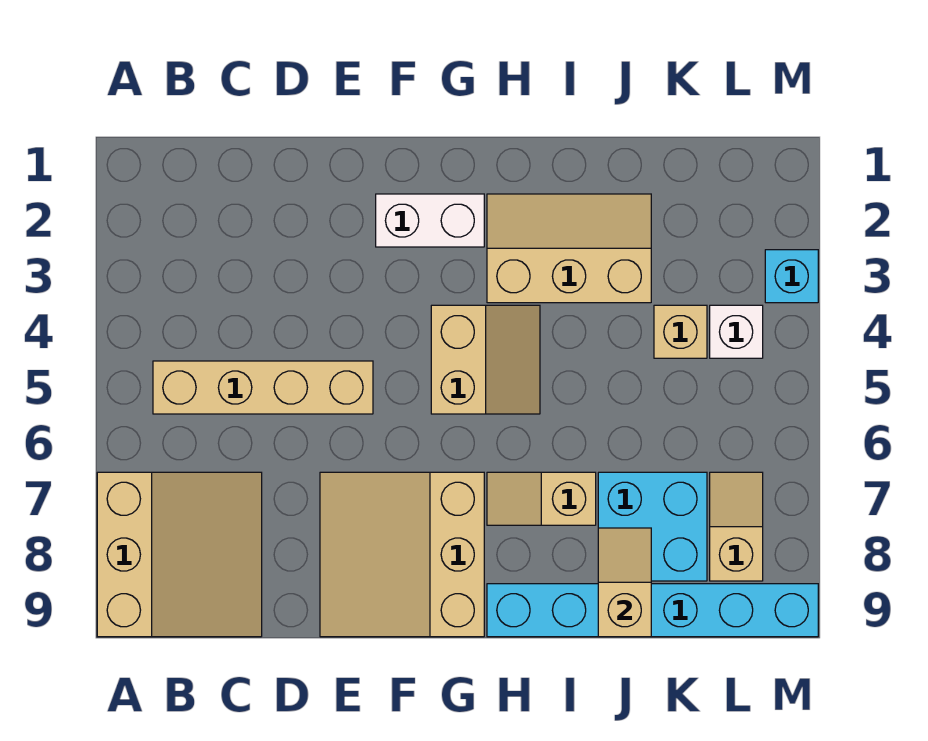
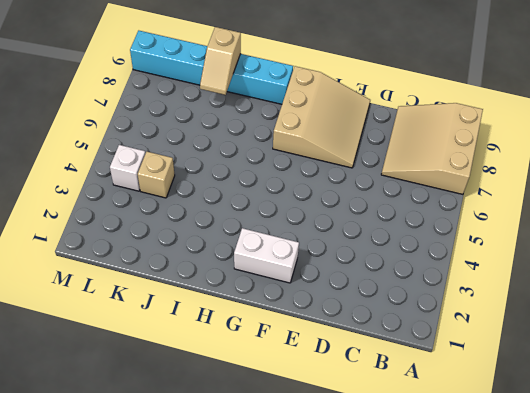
none -> tan 1x4 brick [153,361,373,414]
none -> tan 2x2 slope [431,305,540,414]
none -> tan 2x3 slope [487,194,651,303]

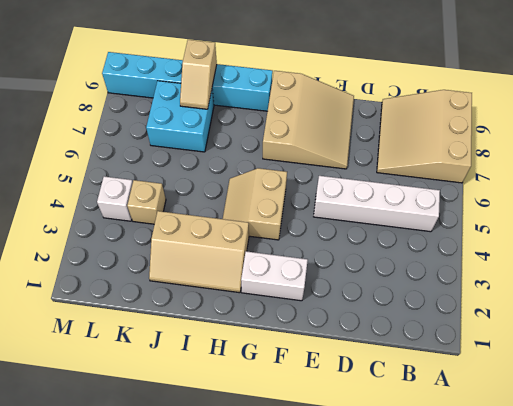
white 1x4 brick [314,176,440,232] -> tan 1x4 brick [153,361,373,414]
none -> tan 1x2 slope [487,472,596,525]
none -> tan 1x2 slope [710,472,763,581]
none -> cyan 1x1 brick [765,250,818,303]

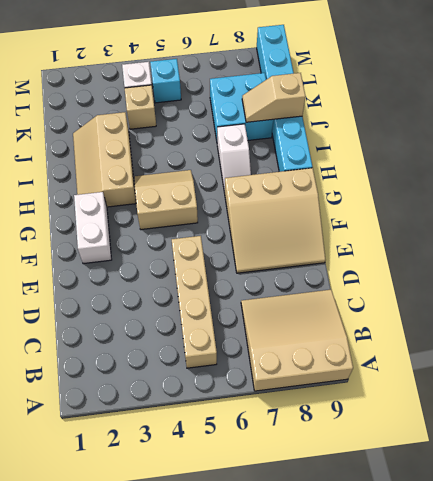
white 1x2 slope [217,124,251,193] -> tan 1x2 slope [487,472,596,525]
cyan 1x1 brick [150,59,181,103] -> cyan 1x1 brick moved to [765,250,818,303]
none -> tan 1x2 slope [710,472,763,581]

